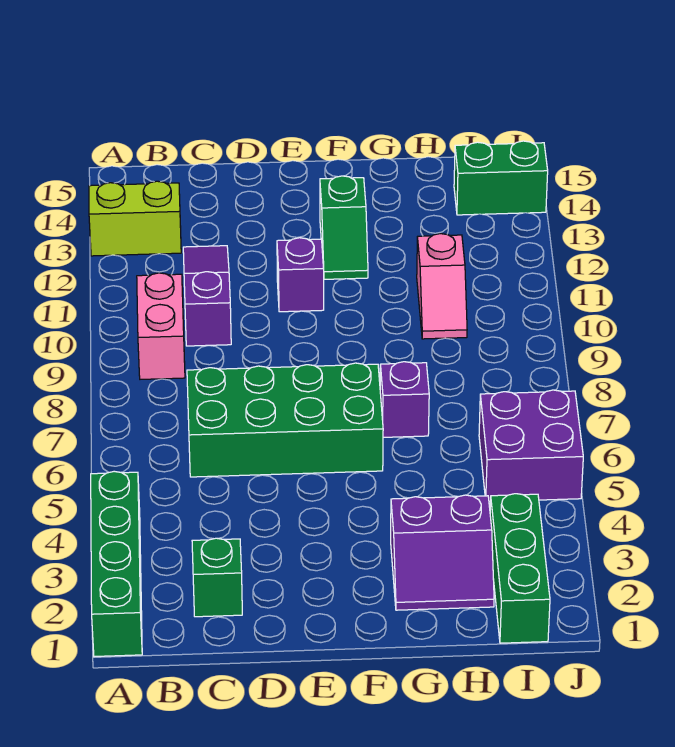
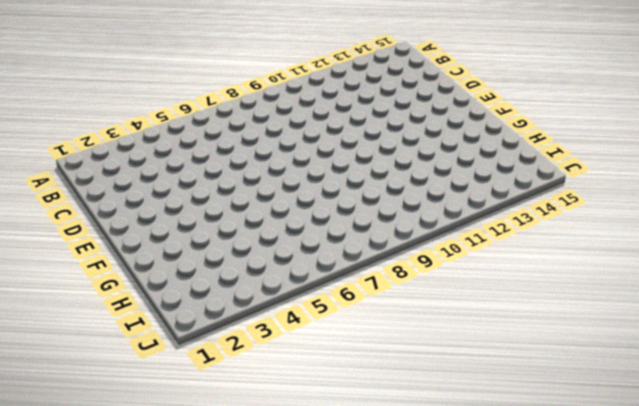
none -> green 1x4 brick [91,471,142,657]
none -> lime 1x2 brick [89,181,181,256]
none -> pink 1x2 brick [137,273,185,379]

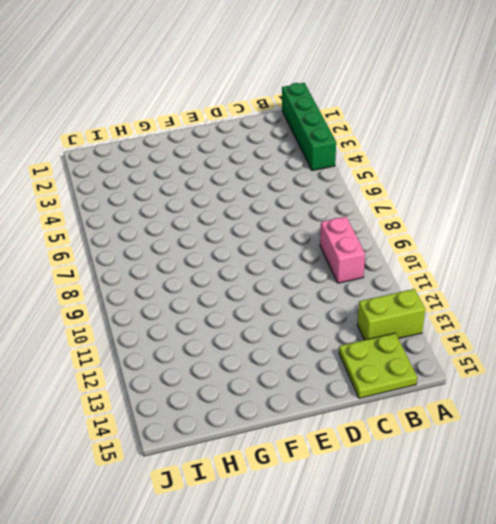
lime 2x2 plate [339,333,417,398] -> none
none -> green 1x1 brick [192,538,242,617]
none -> green 2x4 brick [187,363,383,477]
none -> purple 1x3 slope [183,246,231,346]

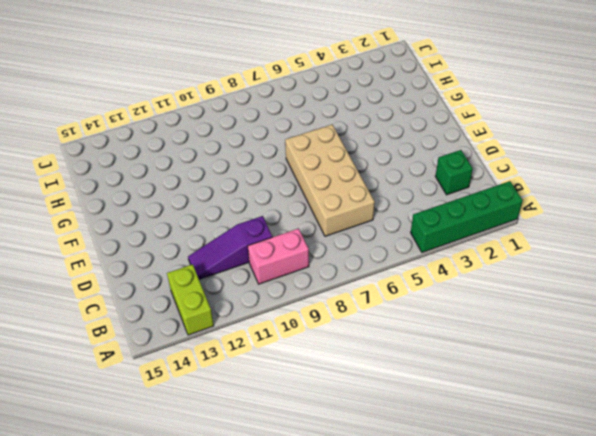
tan 2x4 brick [285,124,375,236] -> green 2x4 brick [187,363,383,477]
none -> purple 1x1 brick [277,238,324,312]
none -> green 1x2 slope [320,176,368,279]
none -> purple 2x2 slope [391,495,494,610]

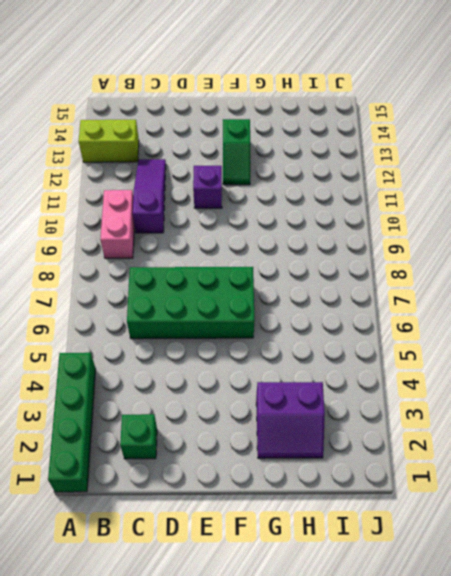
none -> purple 1x1 brick [380,362,429,437]
none -> pink 1x2 slope [417,234,467,339]
none -> green 1x3 brick [490,494,550,643]

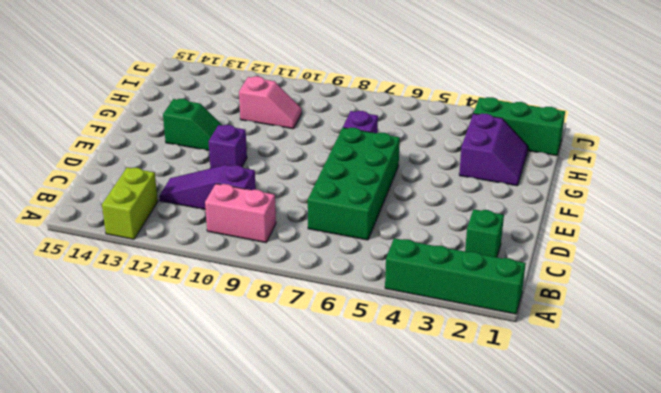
none -> purple 2x2 brick [479,390,583,502]
none -> green 1x2 brick [454,141,548,215]

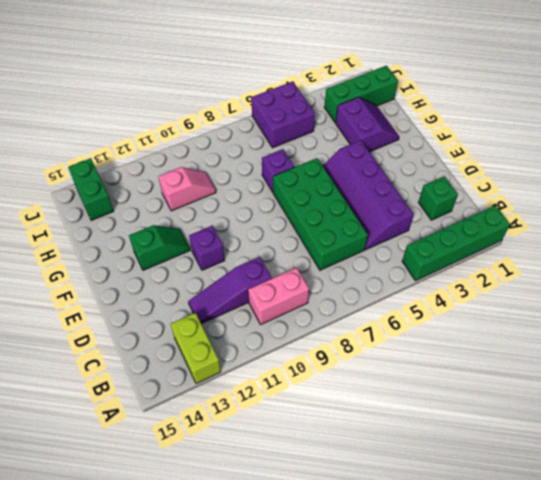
purple 2x4 slope [323,140,414,250] -> none

